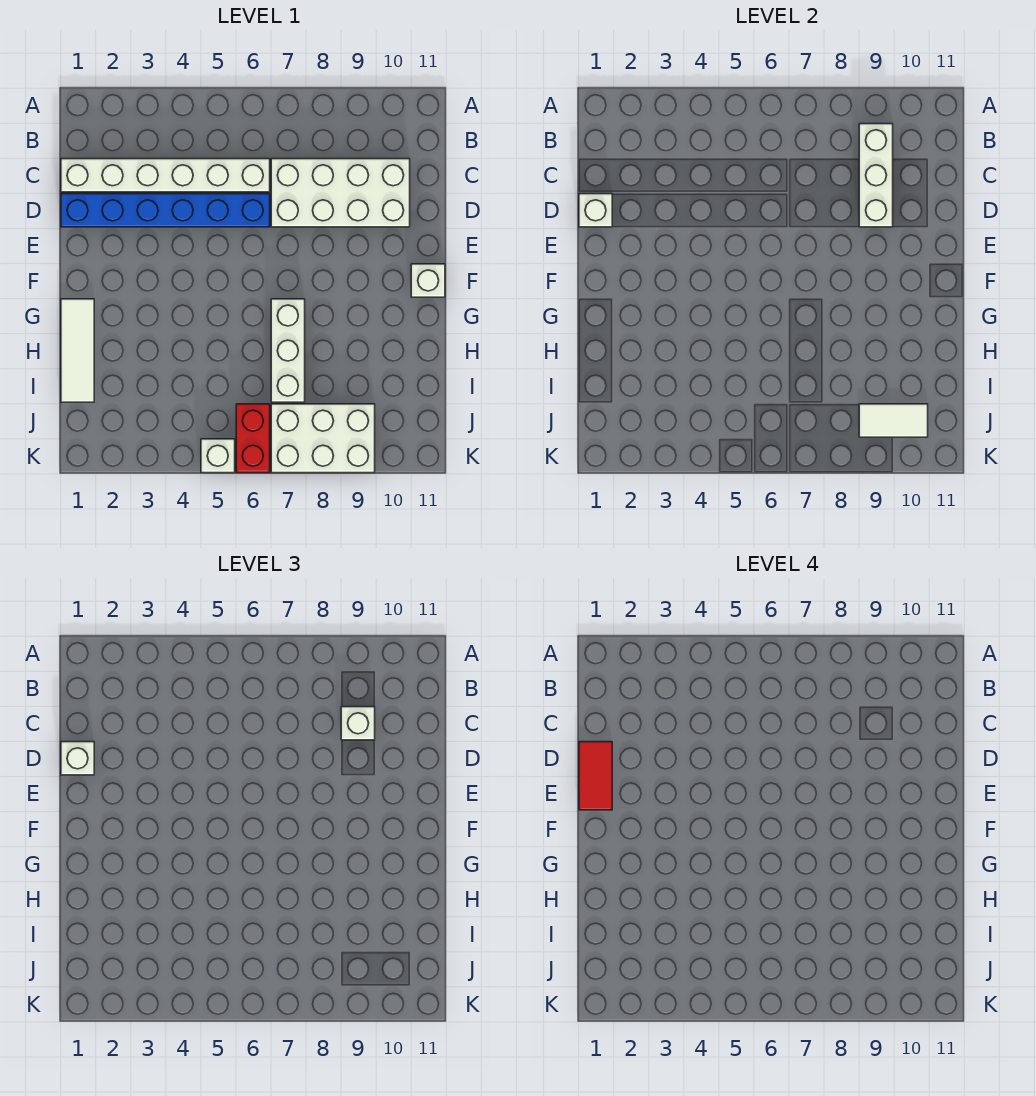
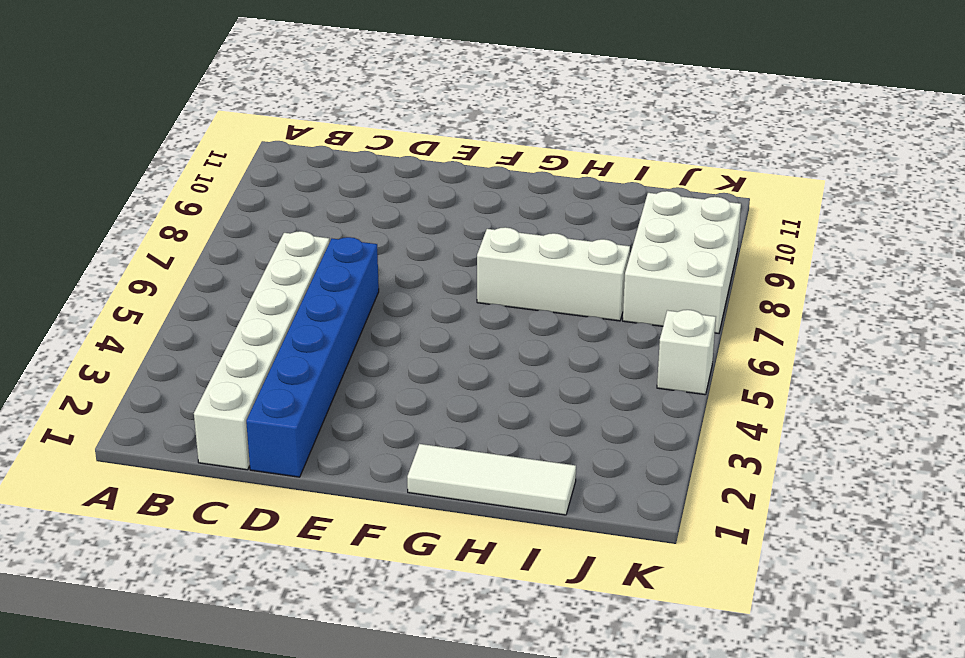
none -> white 2x4 brick [271,159,410,227]
none -> white 1x1 brick [411,264,445,297]
none -> red 1x2 brick [236,404,270,473]

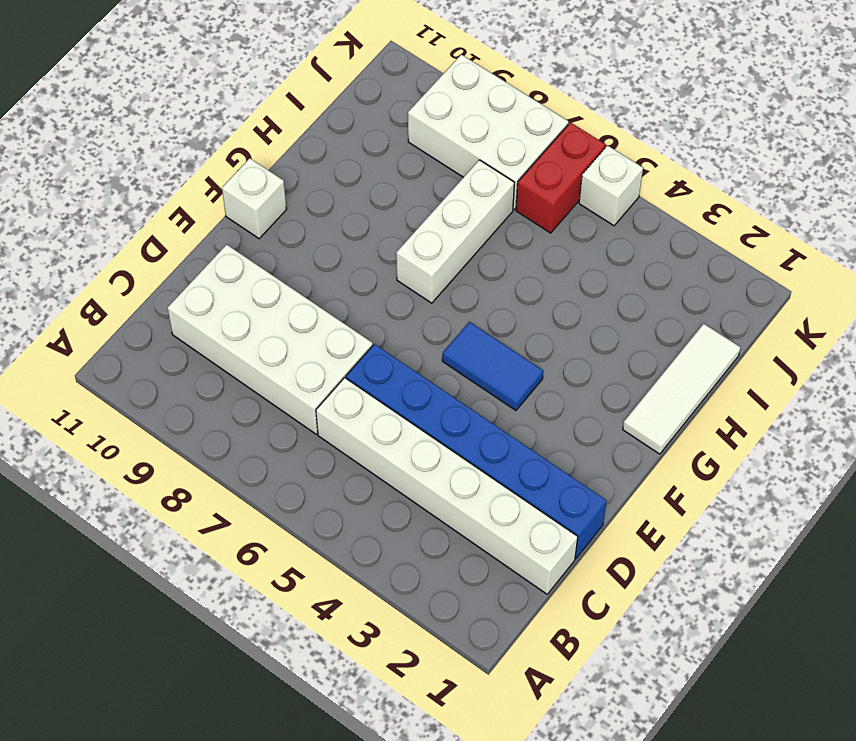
blue 1x2 tile [442,322,543,410] -> none
none -> white 1x3 brick [859,124,893,227]
none -> white 1x1 brick [579,194,612,227]
none -> white 1x2 tile [859,404,928,437]

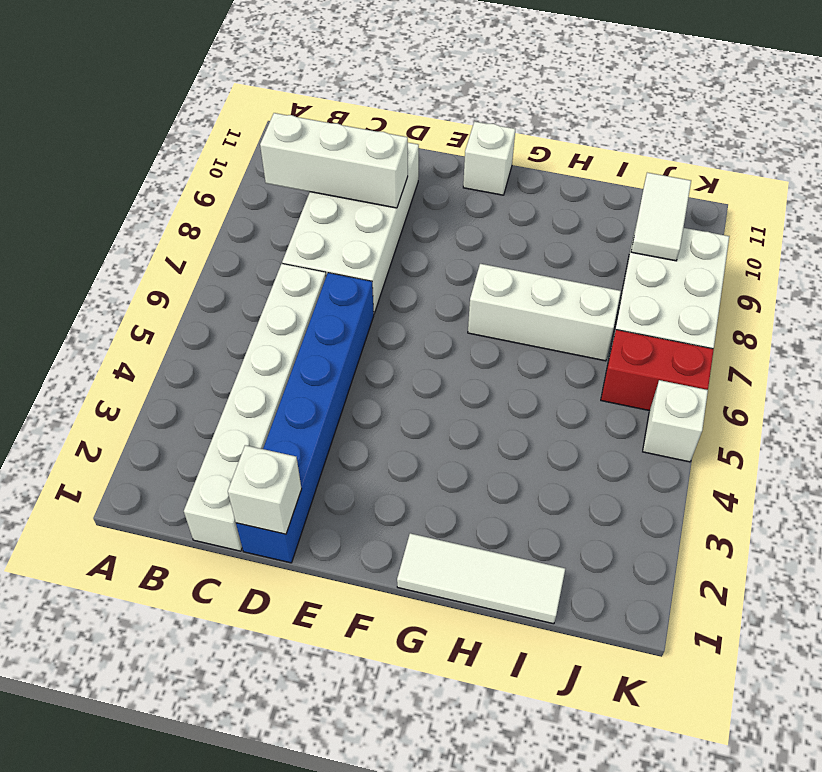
none -> white 1x1 brick [341,707,375,740]
none -> white 1x1 brick [61,742,94,775]
none -> red 1x2 tile [579,742,612,810]

